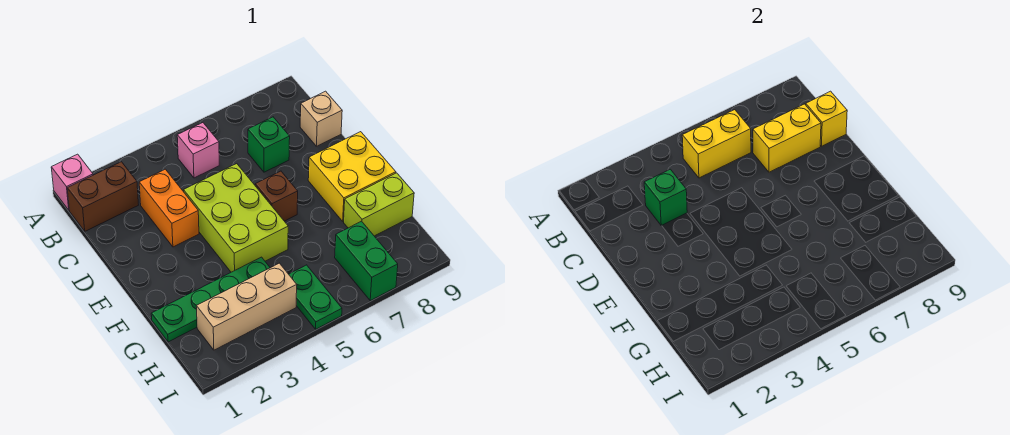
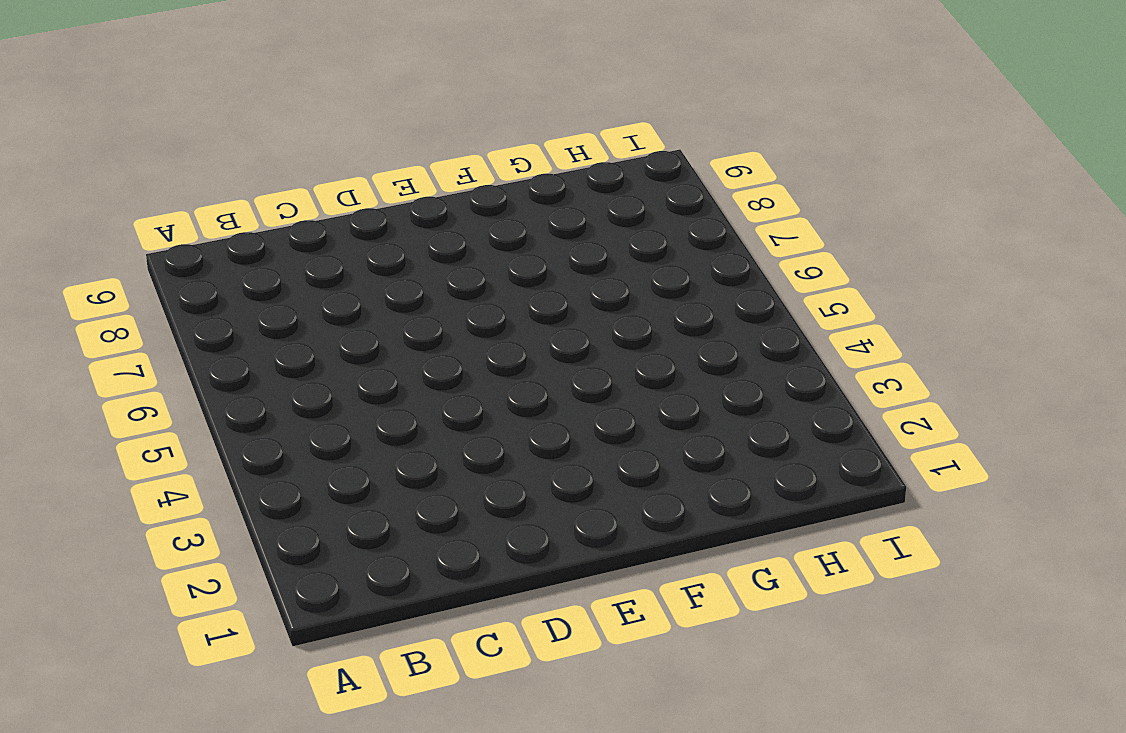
none -> pink 1x1 brick [51,154,93,210]
none -> brown 1x2 brick [67,162,138,231]
none -> pink 1x1 brick [177,123,219,178]

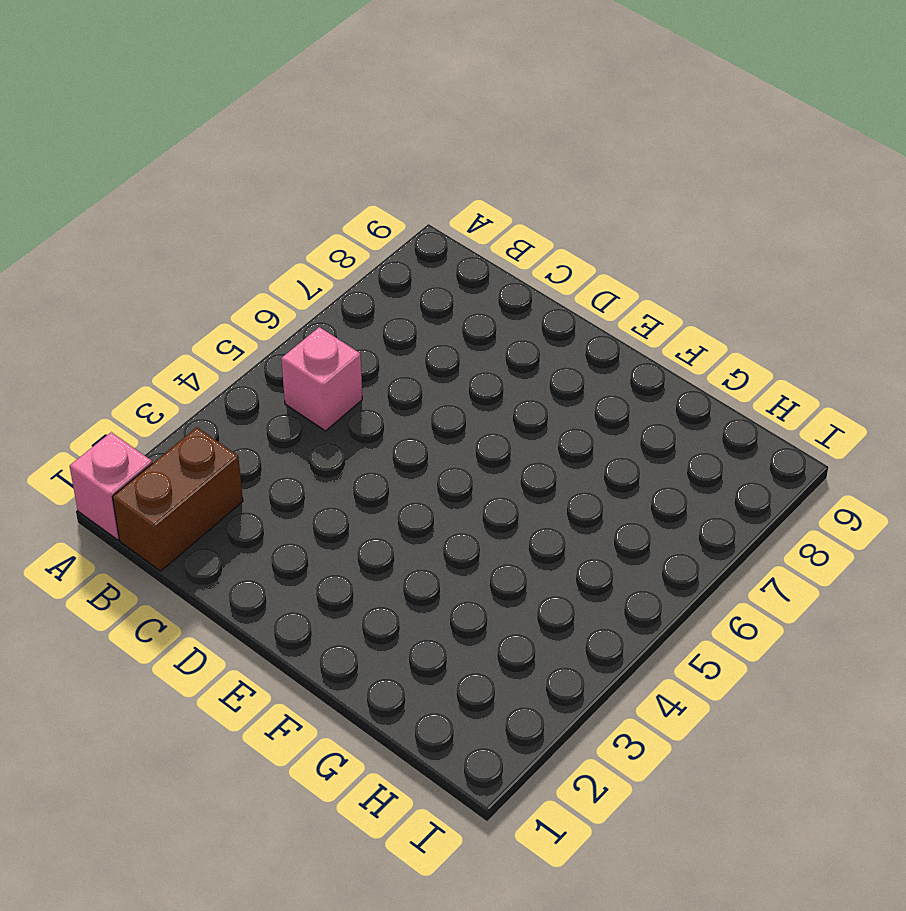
none -> orange 1x2 brick [139,169,199,247]
none -> green 1x1 brick [248,117,290,172]
none -> tan 1x1 brick [300,91,342,146]

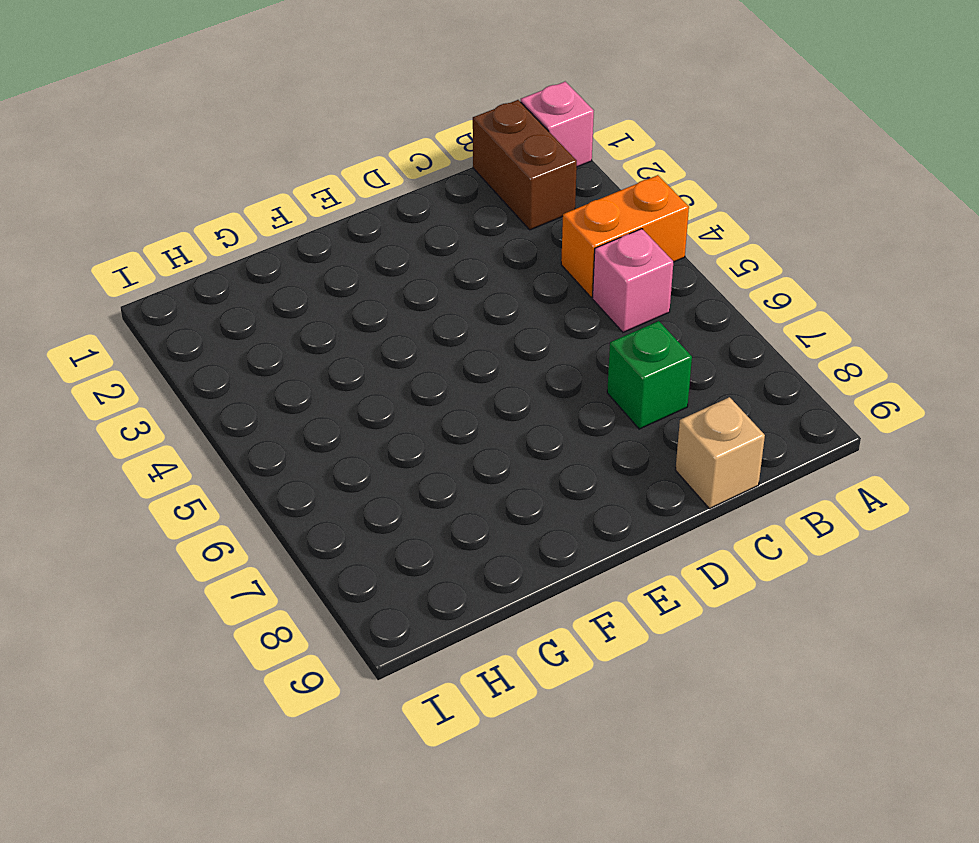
orange 1x2 brick [561,175,689,297] -> orange 1x2 brick moved to [139,169,199,247]
none -> lime 2x3 brick [184,164,288,272]
none -> brown 1x1 brick [255,171,298,221]
none -> yellow 2x2 brick [308,132,396,221]

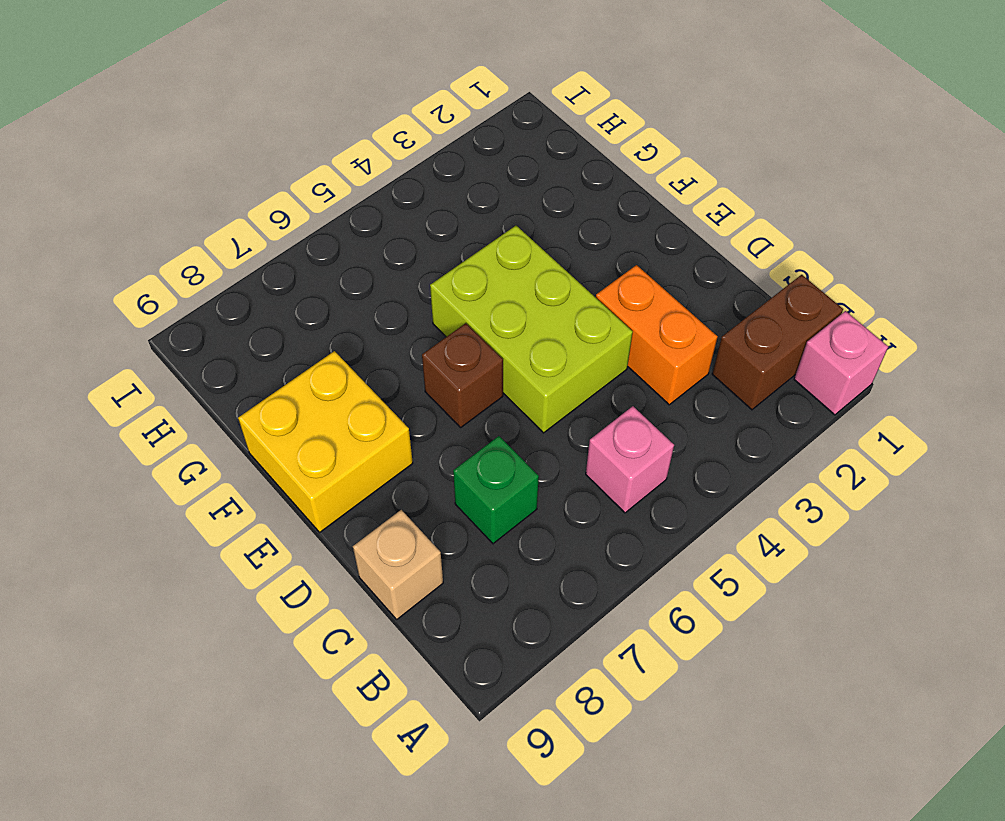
none -> green 1x4 plate [151,257,270,342]
none -> lime 1x2 brick [344,173,414,236]
none -> tan 1x3 brick [197,263,297,350]

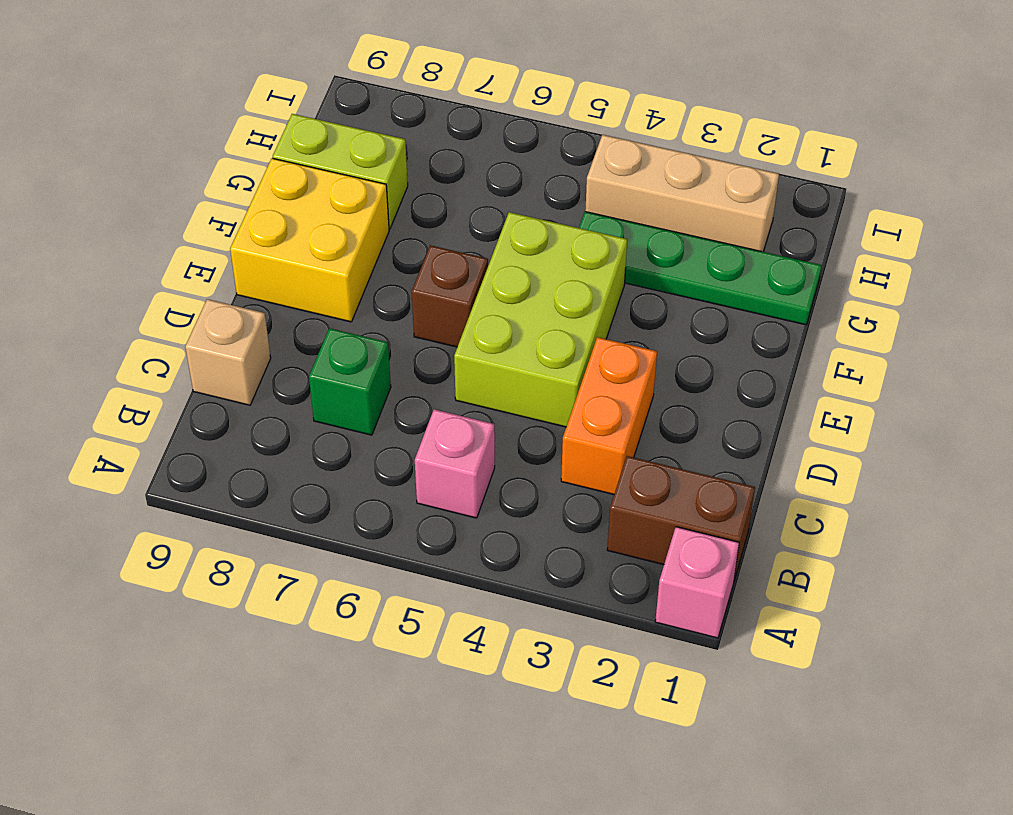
none -> green 1x2 plate [289,265,342,329]
none -> green 1x2 brick [335,221,398,301]
none -> yellow 1x2 brick [682,110,751,178]

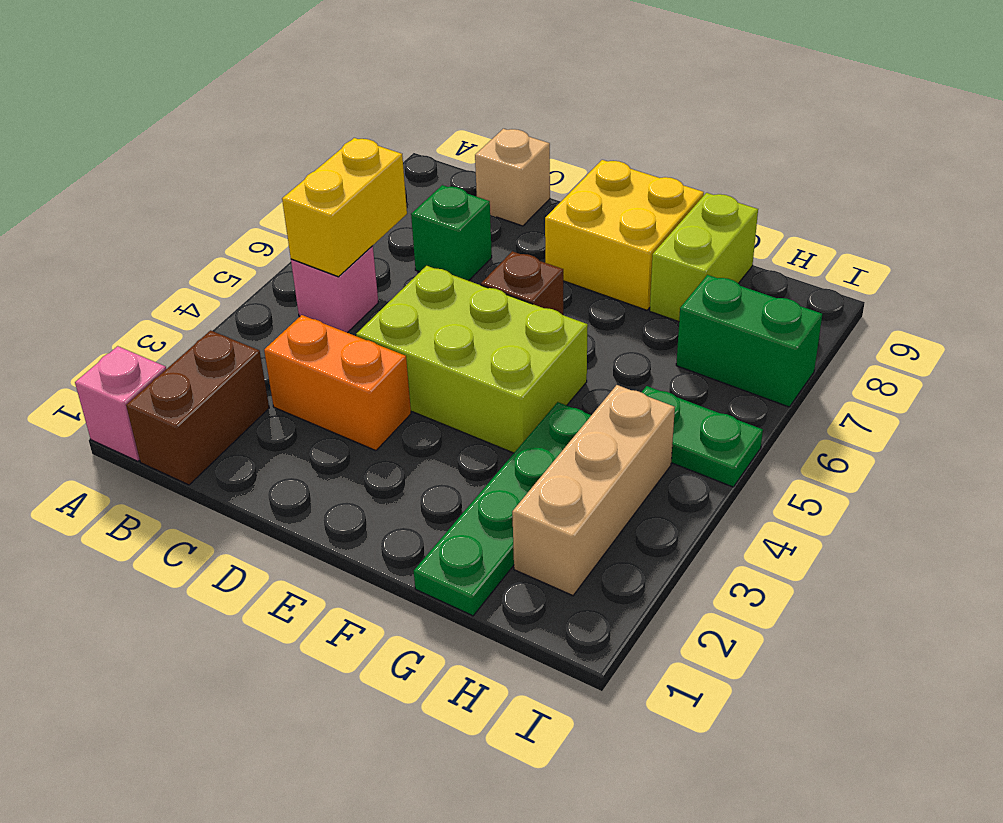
none -> green 1x1 brick [644,169,687,226]
none -> yellow 1x2 brick [753,104,821,172]
none -> yellow 1x1 brick [806,91,847,146]

